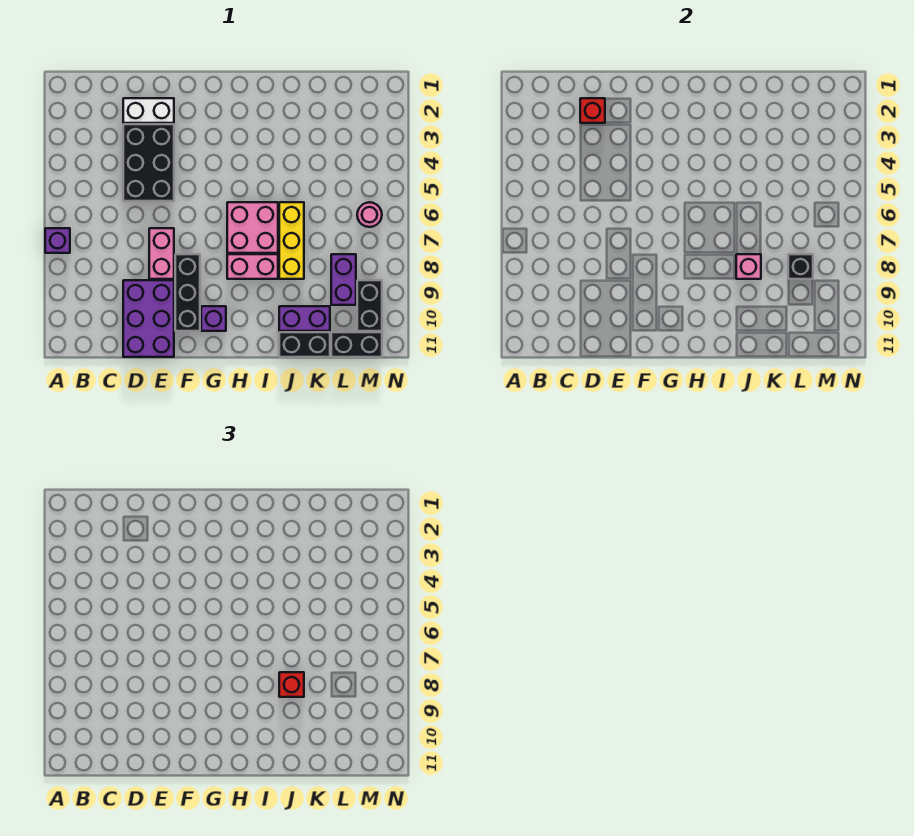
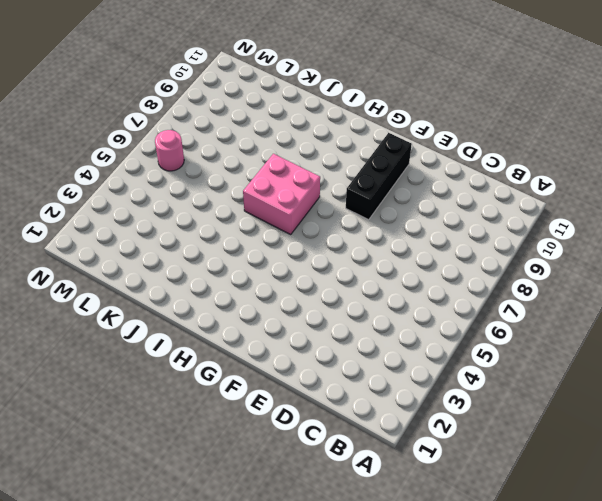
none -> purple 1x1 brick [45,228,70,253]
none -> white 1x2 brick [123,98,174,123]
none -> black 2x3 brick [123,124,174,201]

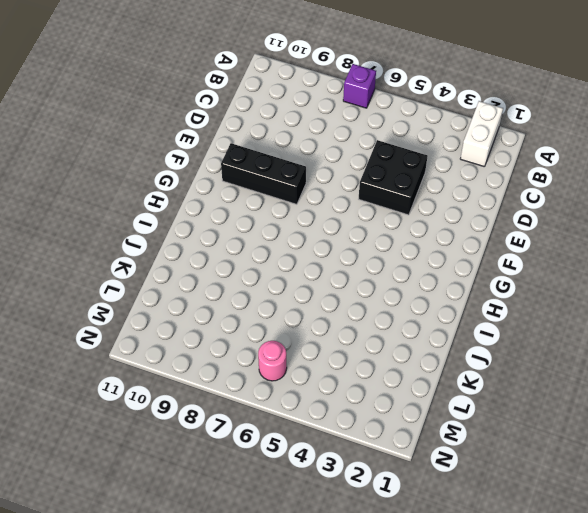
white 1x2 brick [460,101,503,167] -> white 1x2 brick moved to [123,98,174,123]
black 2x2 brick [359,140,427,215] -> black 2x3 brick [123,124,174,201]
none -> purple 2x3 brick [123,280,174,357]
none -> pink 1x2 brick [149,228,174,279]
none -> purple 1x1 brick [201,306,226,331]

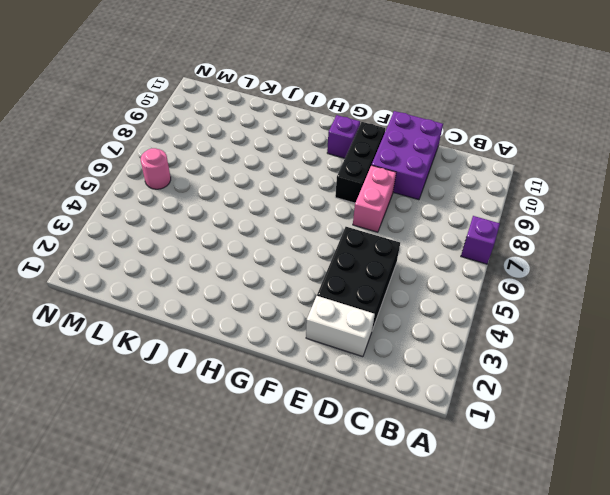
none -> pink 2x2 brick [227,202,278,253]
none -> pink 1x2 brick [227,254,278,279]
none -> yellow 1x3 brick [279,202,304,279]

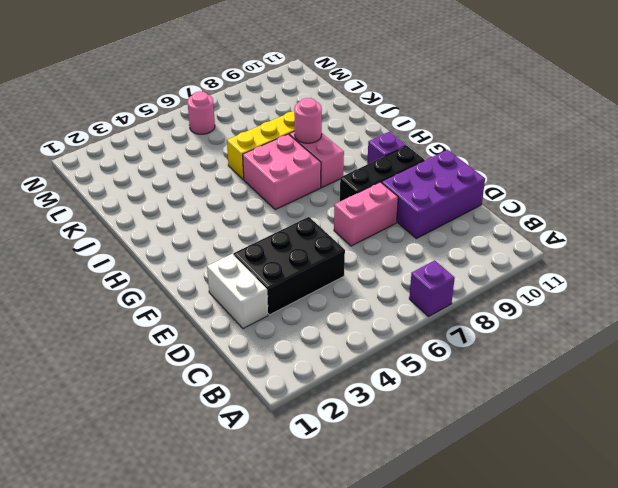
pink 1x1 round brick [294,98,322,143] -> none
none -> purple 1x2 brick [279,306,330,331]
none -> black 1x2 brick [279,332,330,357]
none -> purple 1x2 brick [331,254,356,305]

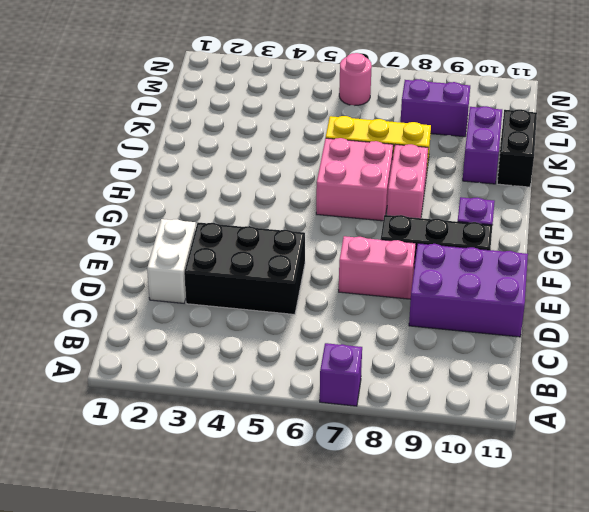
none -> black 1x2 brick [331,332,382,357]
none -> black 1x2 brick [357,280,382,331]
none -> red 1x1 brick [580,98,605,123]

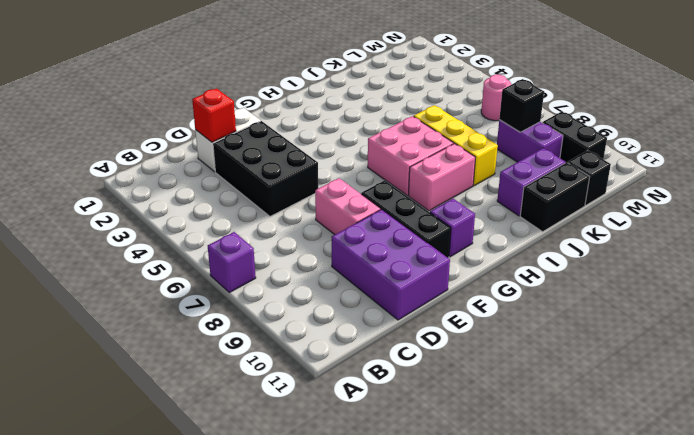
black 1x1 brick [568,150,611,205] -> black 1x2 brick [331,332,382,357]
none -> pink 1x1 brick [736,254,761,279]
none -> red 1x1 brick [279,672,304,697]

